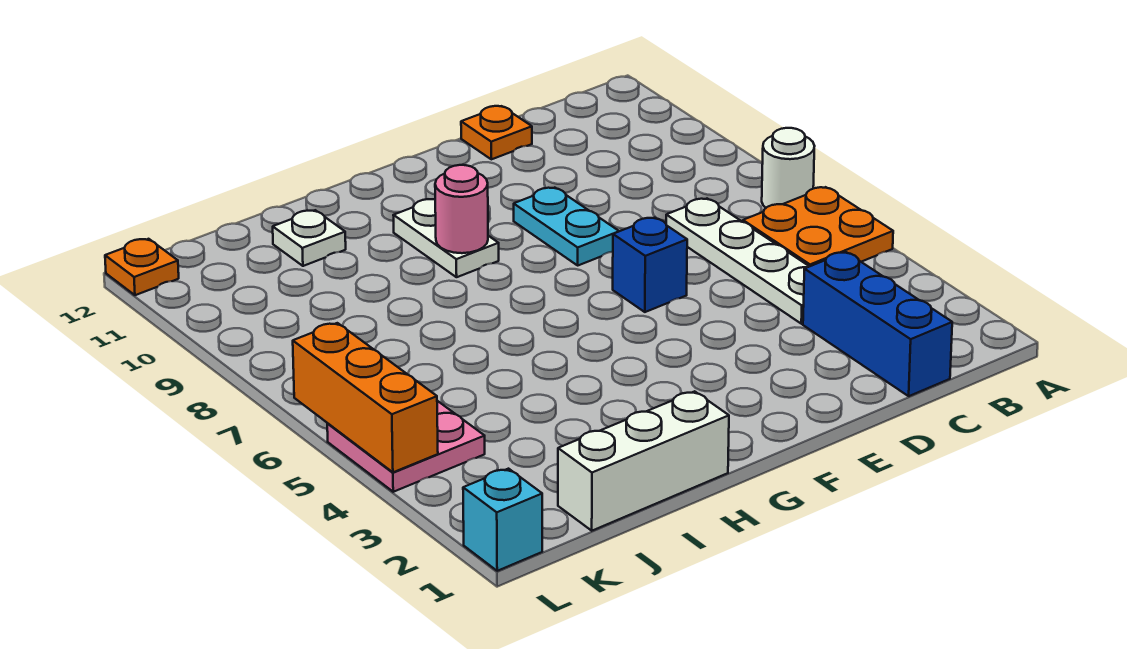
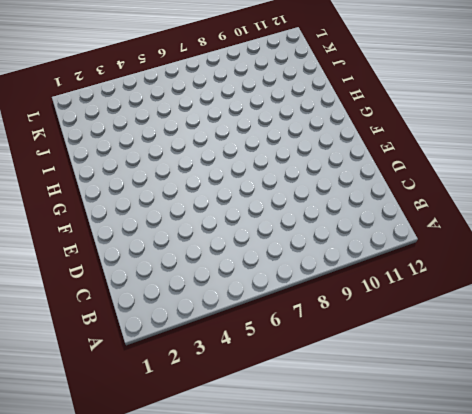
none -> orange 2x2 plate [743,187,893,266]
none -> white 1x1 round brick [762,128,814,208]
none -> blue 1x3 brick [803,252,952,396]

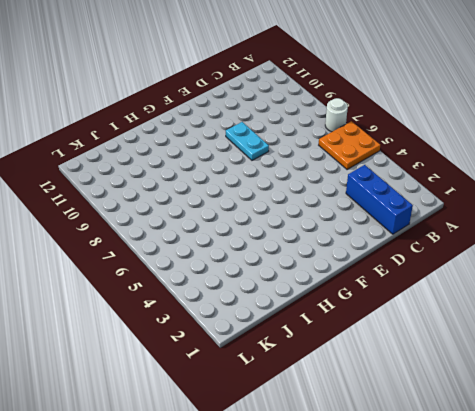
none -> white 1x4 plate [666,199,809,324]
none -> orange 1x1 plate [461,106,532,159]
none -> blue 1x1 brick [613,218,687,312]

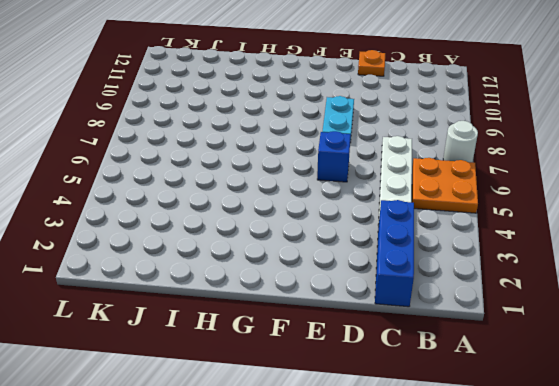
none -> white 1x2 plate [393,199,499,277]
none -> white 1x3 brick [558,391,729,531]
none -> white 1x1 plate [273,210,346,266]

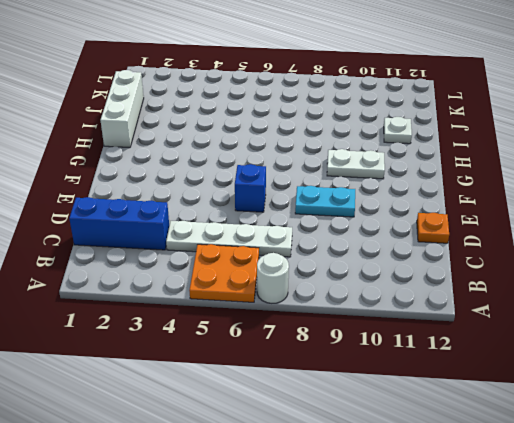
none -> pink 2x2 plate [327,401,485,492]
none -> cyan 1x1 brick [463,469,542,571]
none -> orange 1x1 plate [105,239,179,295]

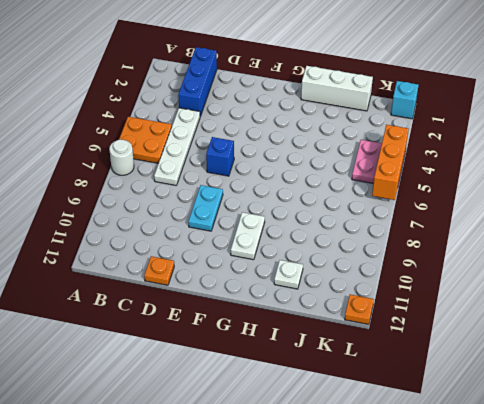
none -> pink 1x1 round brick [435,165,488,253]

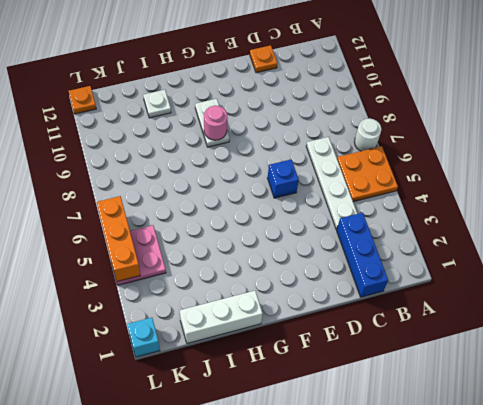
none -> cyan 1x2 plate [514,188,619,265]

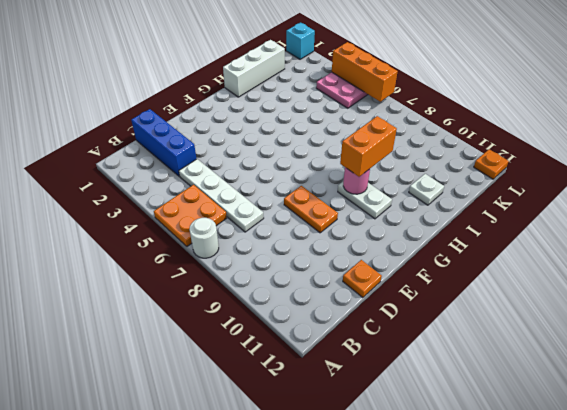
orange 1x2 plate [284,186,338,233] -> cyan 1x2 plate [514,188,619,265]
orange 1x2 brick [340,116,397,177] -> none
none -> blue 1x1 brick [613,218,687,312]

